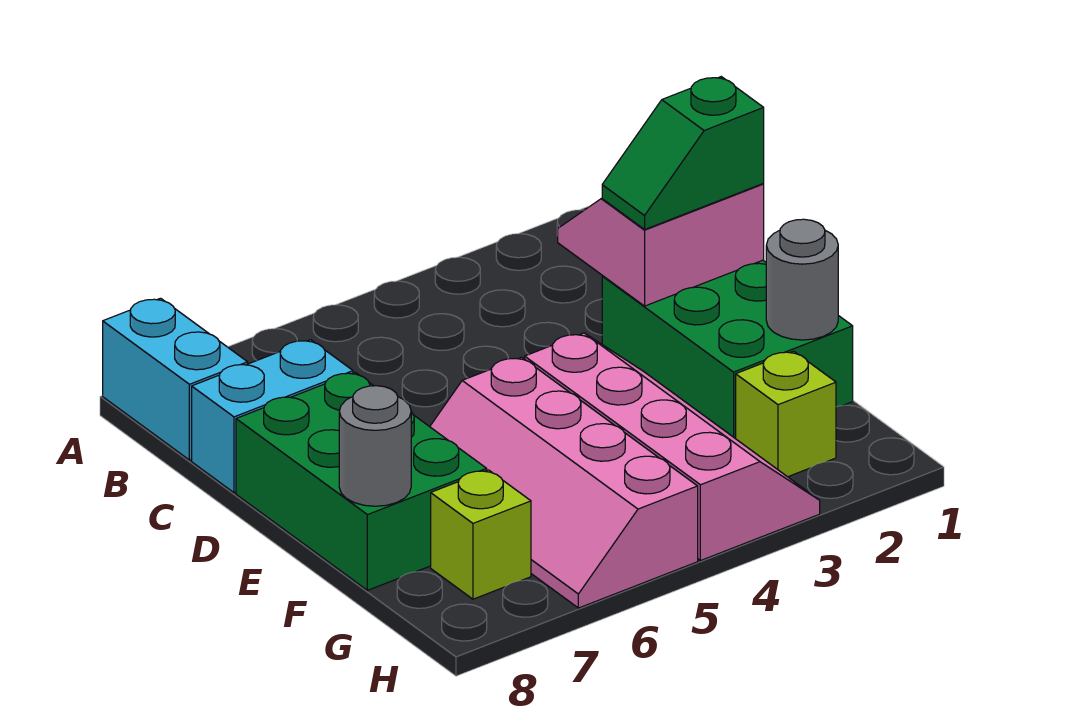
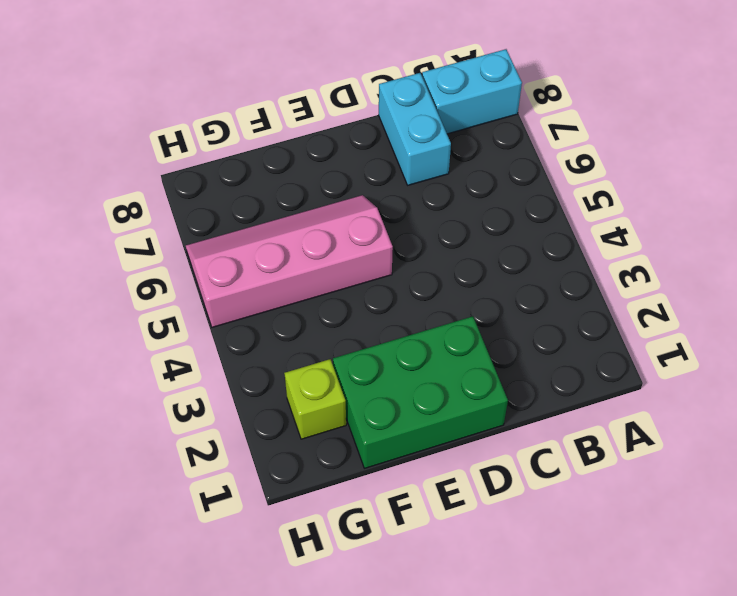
none -> green 2x3 brick [236,372,487,590]
none -> pink 2x4 slope [525,333,820,561]
none -> lime 1x1 brick [431,470,531,599]

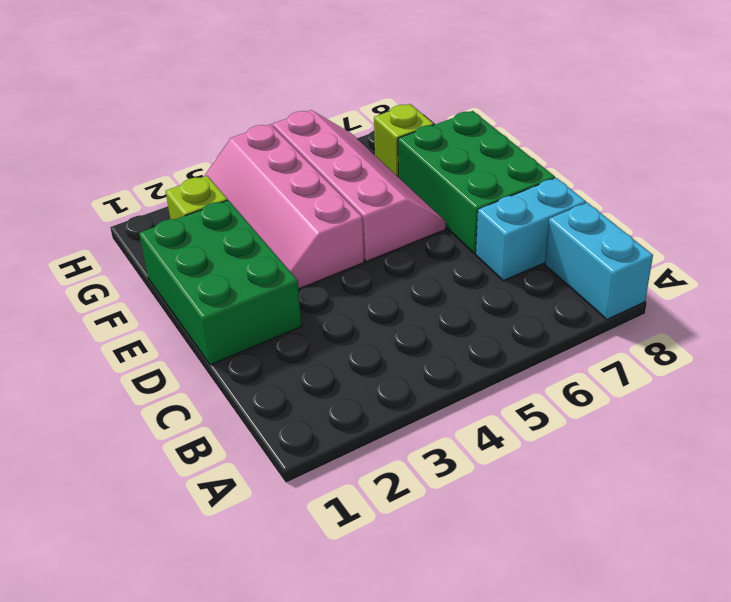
none -> pink 2x2 slope [558,184,764,306]
none -> grey 1x1 round brick [766,219,838,340]
none -> grey 1x1 round brick [339,386,411,506]

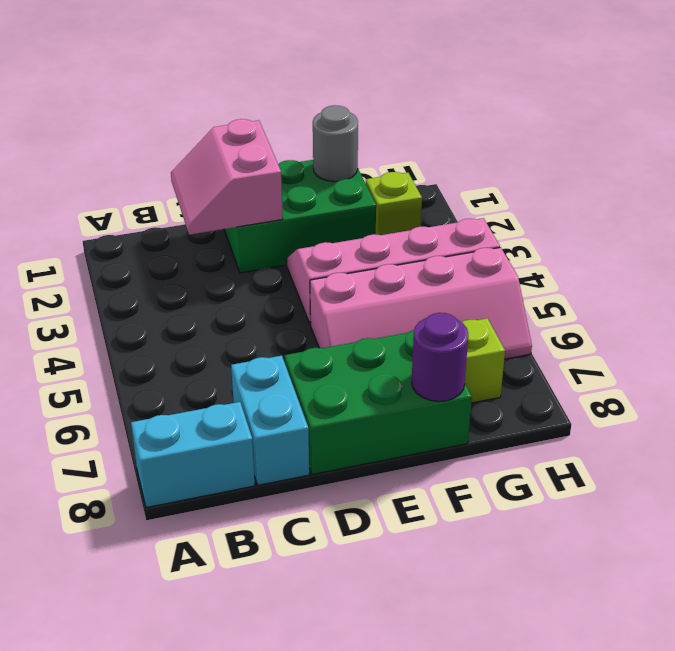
purple 1x1 round brick [412,313,468,401] -> grey 1x1 round brick [339,386,411,506]
none -> green 1x2 slope [602,77,764,229]

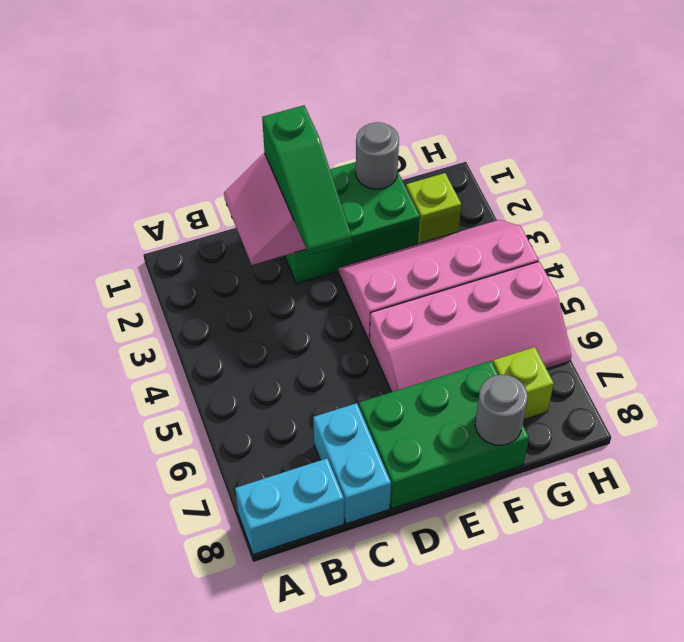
green 1x3 slope [262,105,352,255] -> green 1x2 slope [602,77,764,229]

